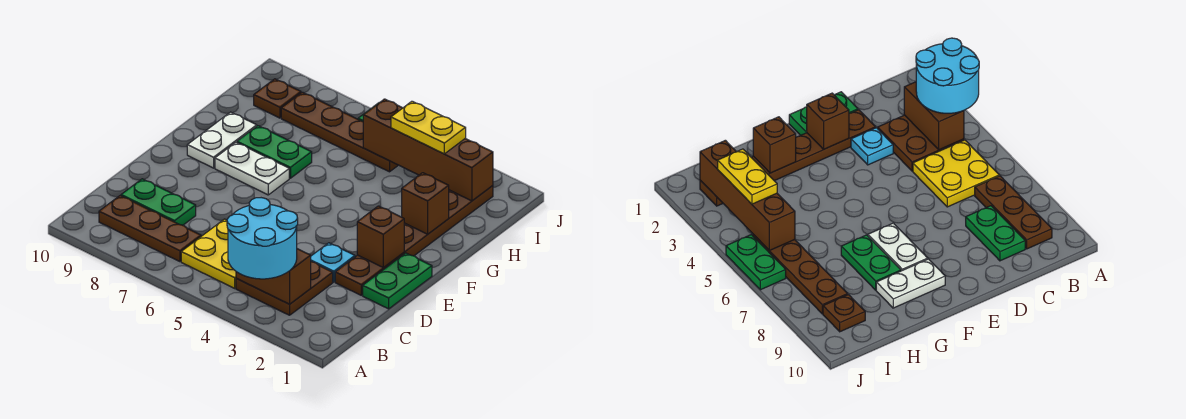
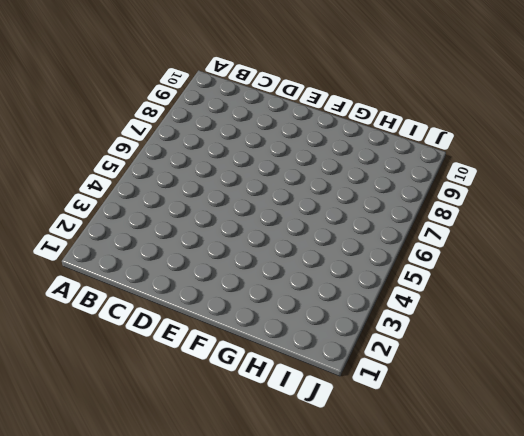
none -> brown 2x2 plate [236,262,333,315]
none -> yellow 2x2 plate [181,219,236,288]
none -> brown 1x3 plate [99,196,201,262]

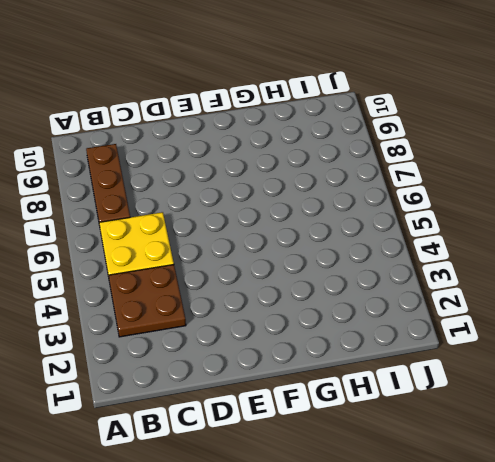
none -> green 1x2 plate [121,179,196,225]
none -> green 1x2 plate [363,253,432,309]
none -> brown 1x6 plate [335,186,493,295]

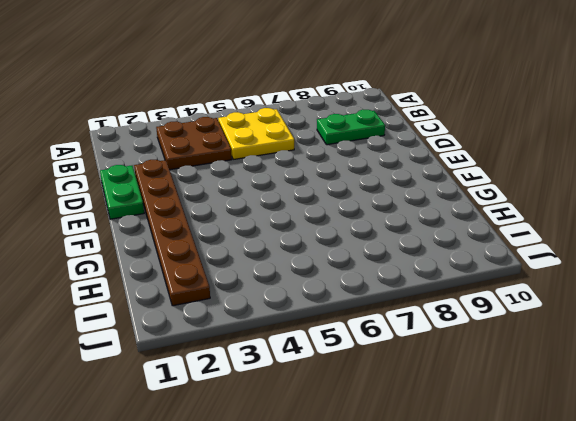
none -> brown 1x3 plate [99,196,201,262]
none -> cyan 1x1 plate [311,243,355,282]
none -> white 1x2 plate [215,142,289,195]

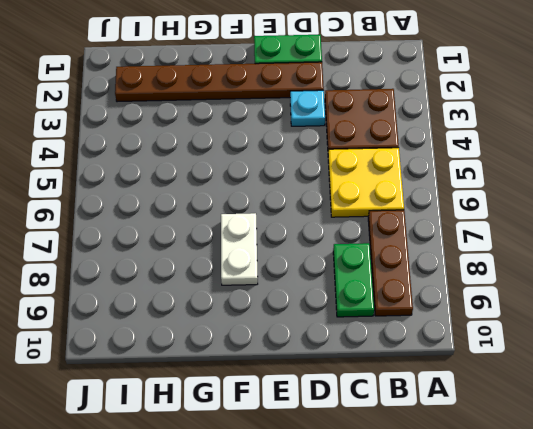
none -> white 1x2 plate [187,112,257,168]
none -> green 1x2 plate [237,126,312,178]
none -> brown 1x4 plate [281,92,398,172]

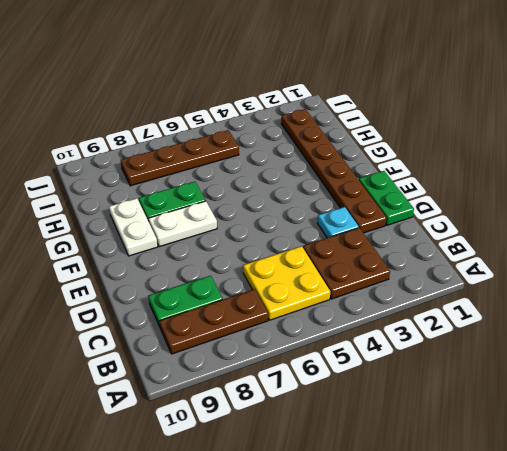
none -> brown 1x1 plate [254,79,301,118]
none -> green 1x2 plate [726,235,786,290]
none -> brown 1x2 brick [236,249,311,304]

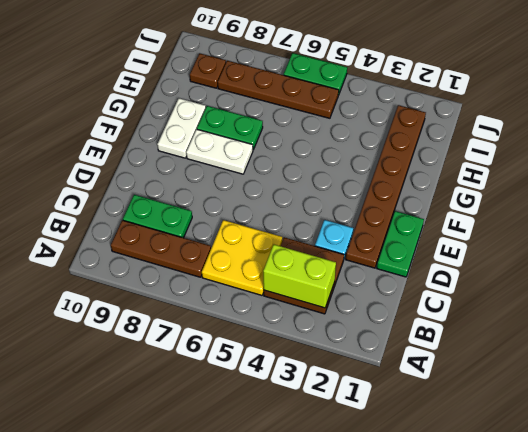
lime 1x2 brick [263,245,336,308] -> brown 1x2 brick [236,249,311,304]
none -> brown 1x1 brick [357,206,404,268]
none -> brown 1x1 brick [402,173,449,234]
none -> brown 1x4 brick [363,99,493,201]

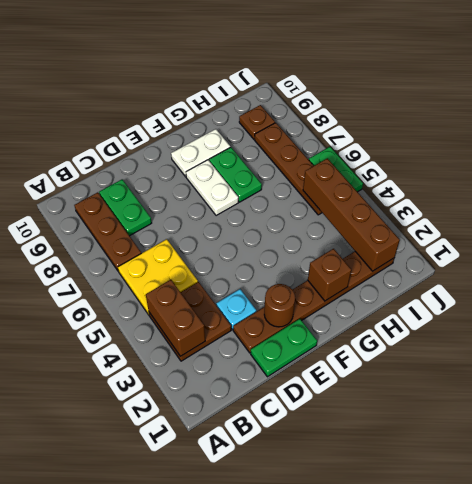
brown 1x1 round brick [264,284,295,327] -> brown 1x1 brick [357,206,404,268]
none -> cyan 2x2 round brick [227,198,298,279]
none -> yellow 1x2 plate [391,101,466,154]

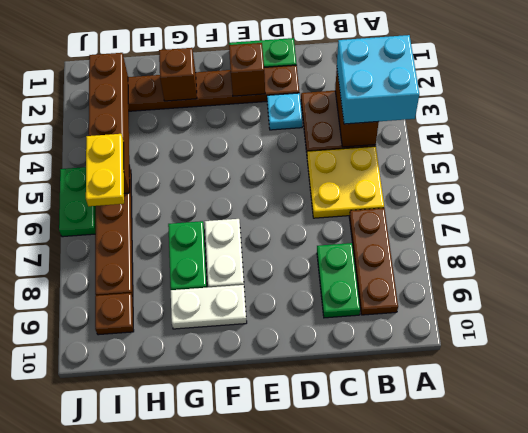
cyan 2x2 brick [337,35,419,124] -> cyan 2x2 round brick [227,198,298,279]
yellow 1x2 plate [86,134,124,206] -> yellow 1x2 plate moved to [391,101,466,154]

